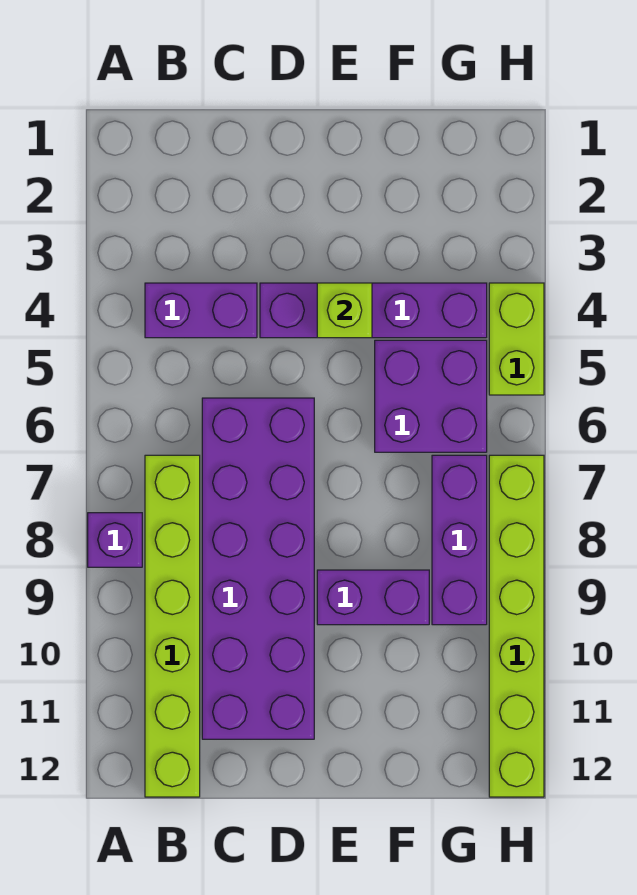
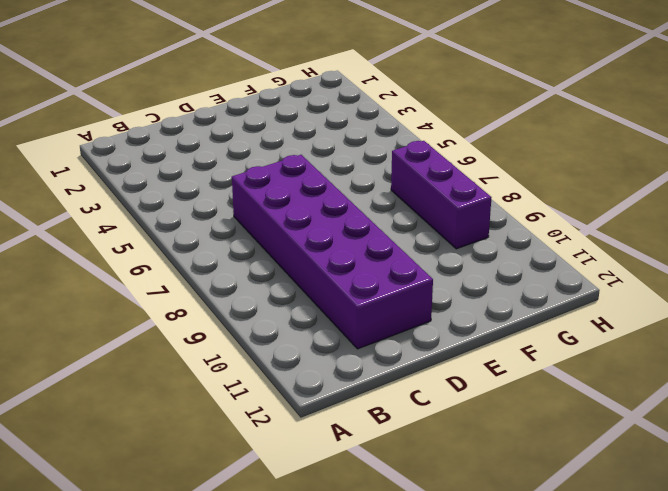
none -> purple 1x1 brick [88,513,142,567]
none -> purple 1x2 brick [145,283,257,338]

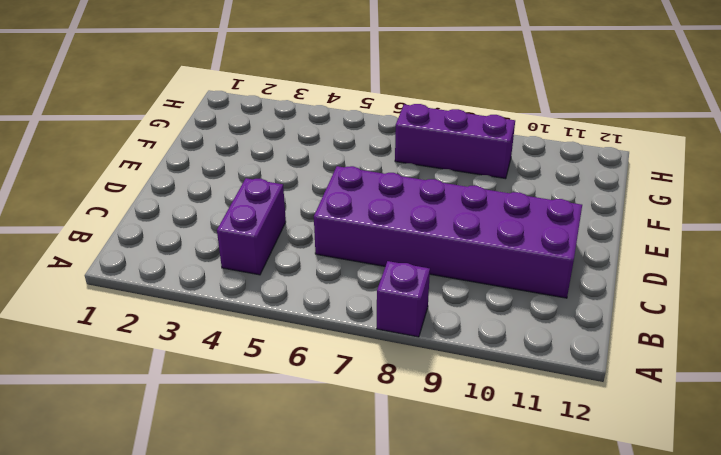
none -> lime 1x6 brick [145,455,200,797]
none -> purple 1x4 brick [260,283,487,338]

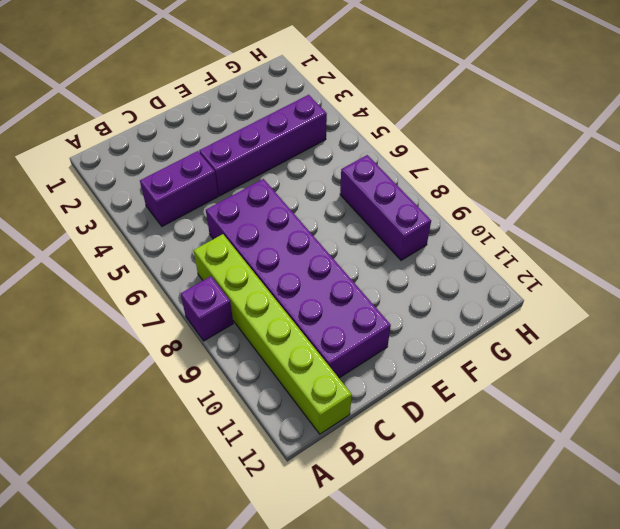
none -> purple 1x2 brick [317,570,429,625]
none -> purple 2x2 brick [375,340,487,452]

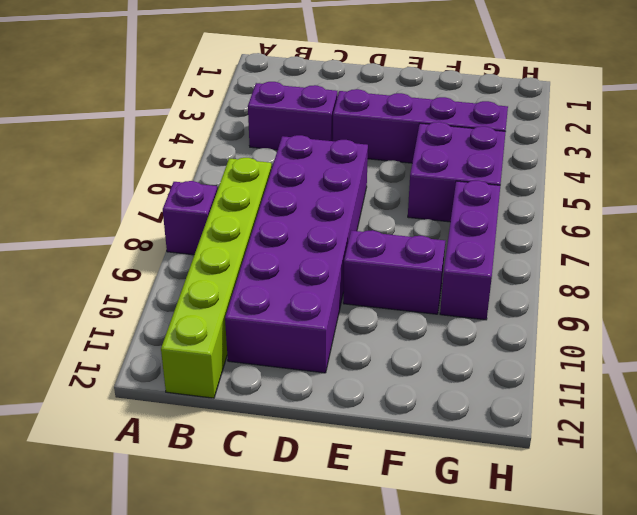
none -> lime 1x2 brick [489,283,544,395]
none -> lime 1x6 brick [489,455,544,797]

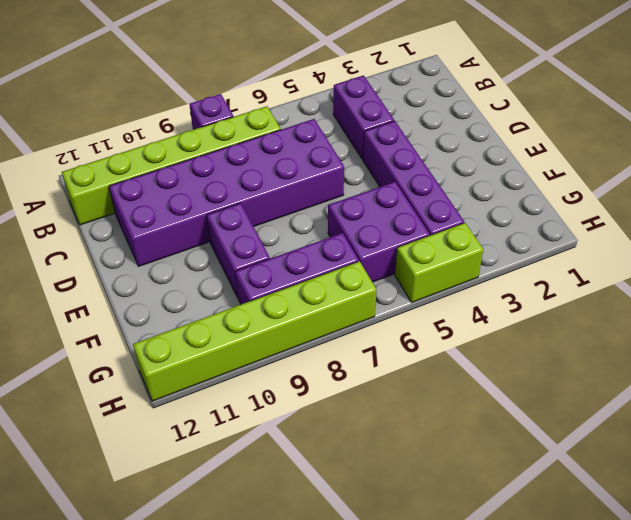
none -> lime 1x1 brick [317,283,372,338]

